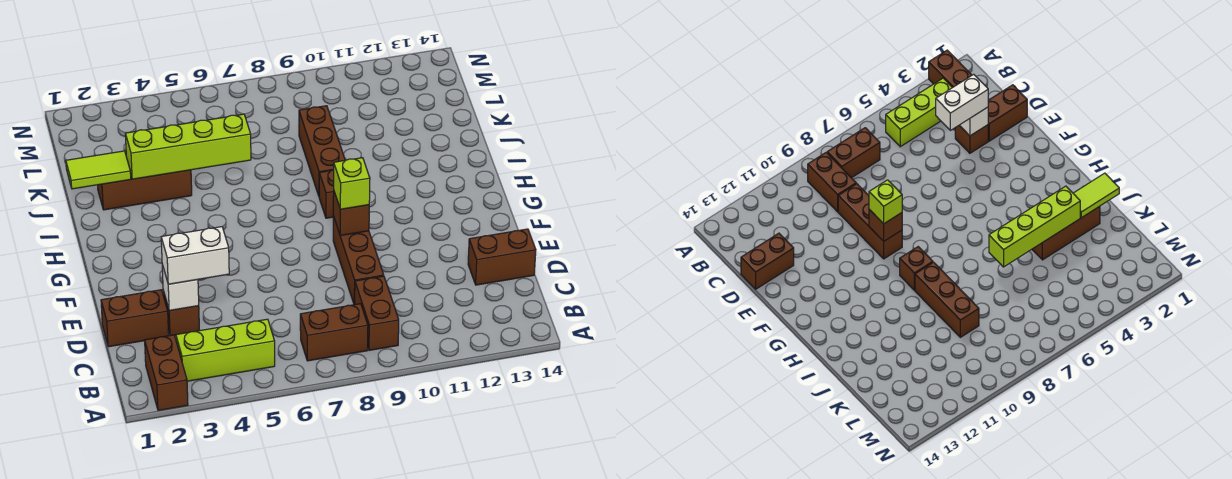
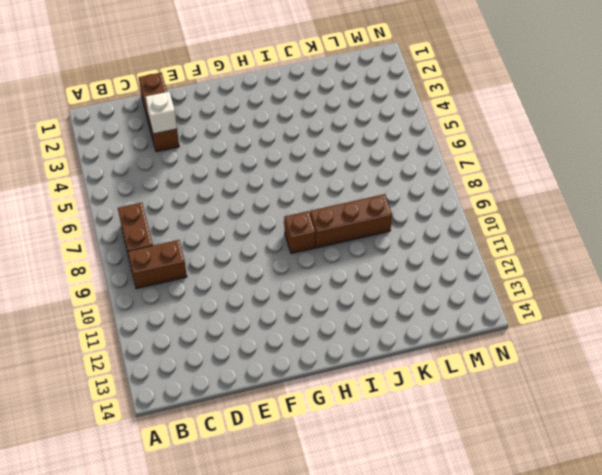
none -> brown 1x2 brick [145,335,188,411]
none -> lime 1x3 brick [176,319,275,381]
none -> brown 1x3 brick [333,216,384,304]

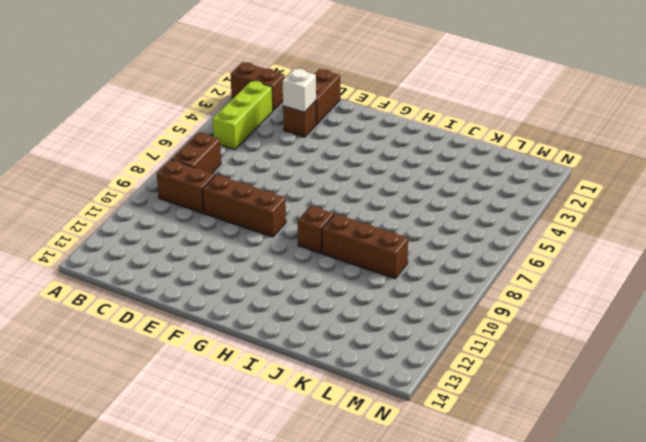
none -> brown 1x2 brick [468,229,536,285]
none -> brown 1x3 brick [98,170,192,210]
none -> brown 1x1 brick [333,192,369,236]

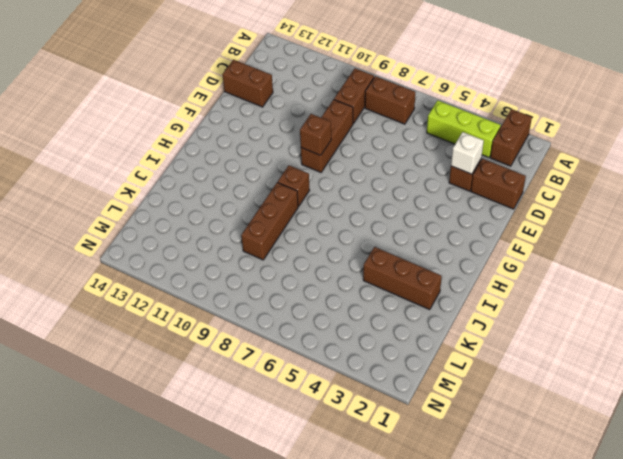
none -> lime 1x2 tile [66,151,131,189]
none -> lime 1x4 brick [125,114,251,179]
none -> white 1x2 brick [161,227,229,284]

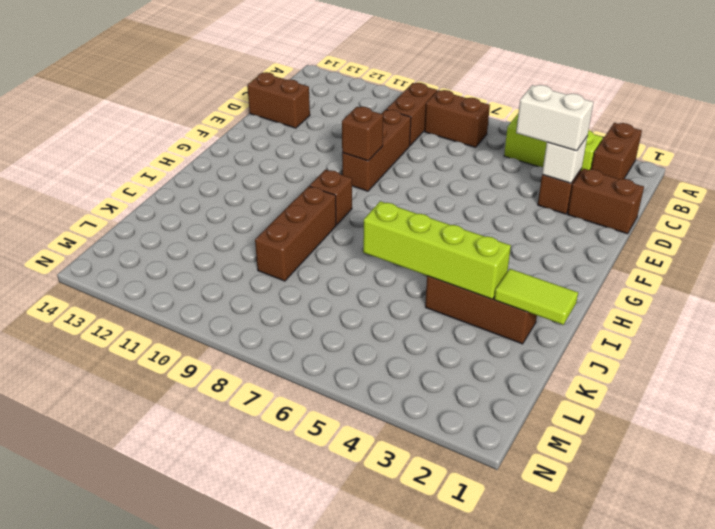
none -> lime 1x1 brick [334,158,370,209]

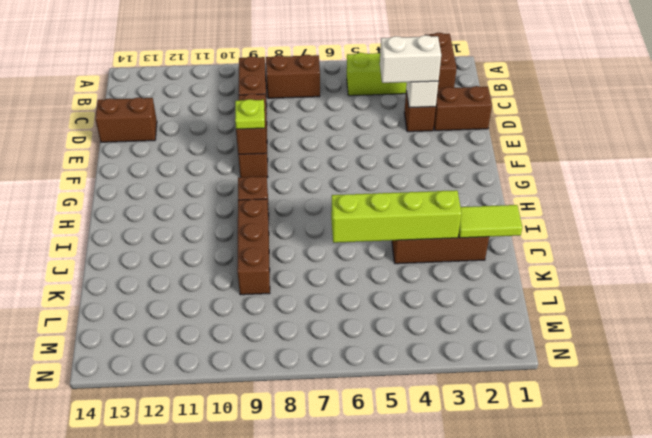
lime 1x1 plate [235,99,265,129] -> lime 1x1 brick [334,158,370,209]

